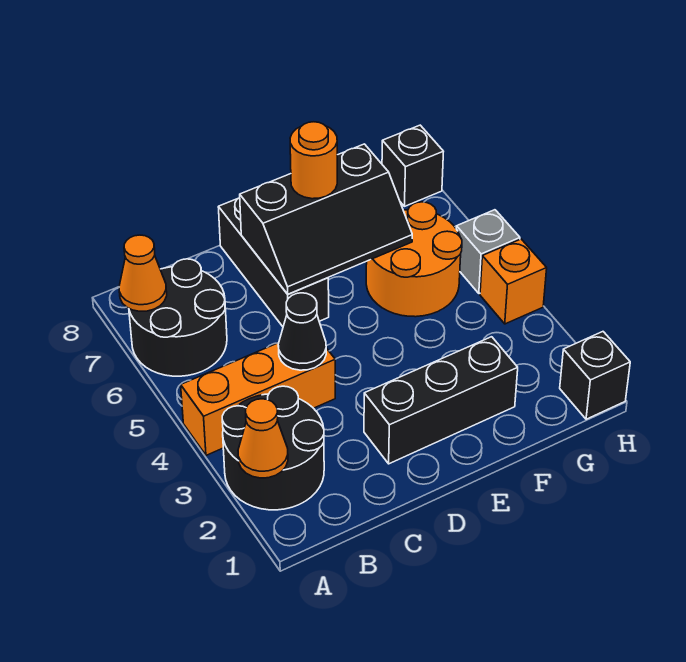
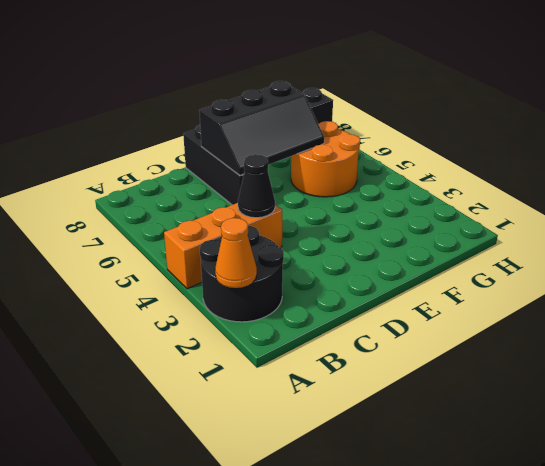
none -> black 2x2 round brick [129,259,227,376]
none -> black 1x3 brick [364,337,518,464]
none -> black 1x1 brick [560,332,630,419]

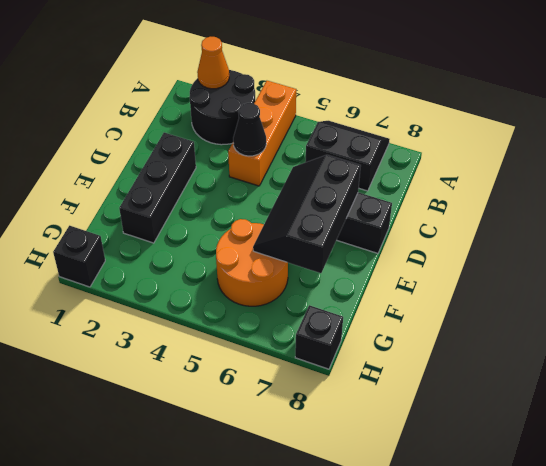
black 2x2 slope [305,121,390,191] -> black 2x2 round brick [129,259,227,376]
none -> orange 1x1 brick [480,239,547,324]
none -> grey 1x1 brick [456,210,520,294]
none -> orange 1x1 cone [119,235,167,311]

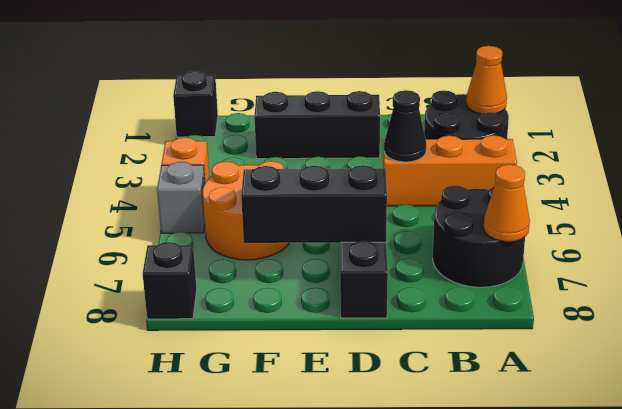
none -> orange 1x1 round brick [290,122,337,199]

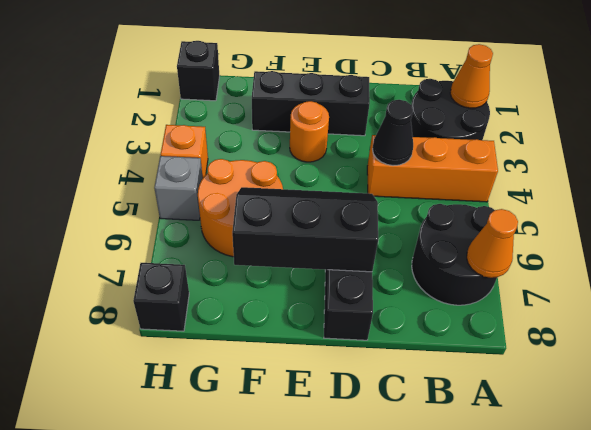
orange 1x1 round brick [290,101,329,162] -> orange 1x1 round brick moved to [290,122,337,199]

